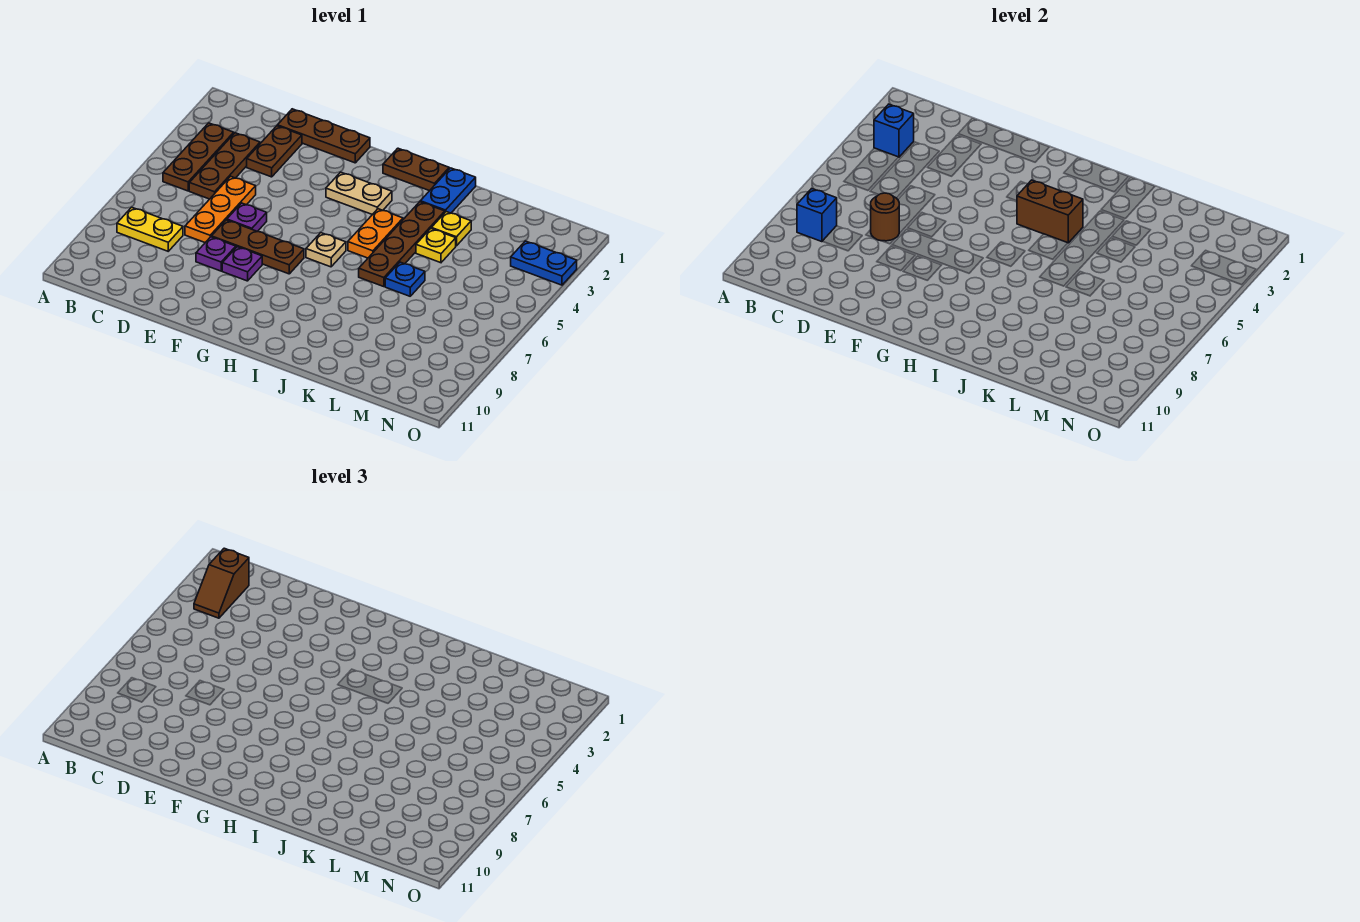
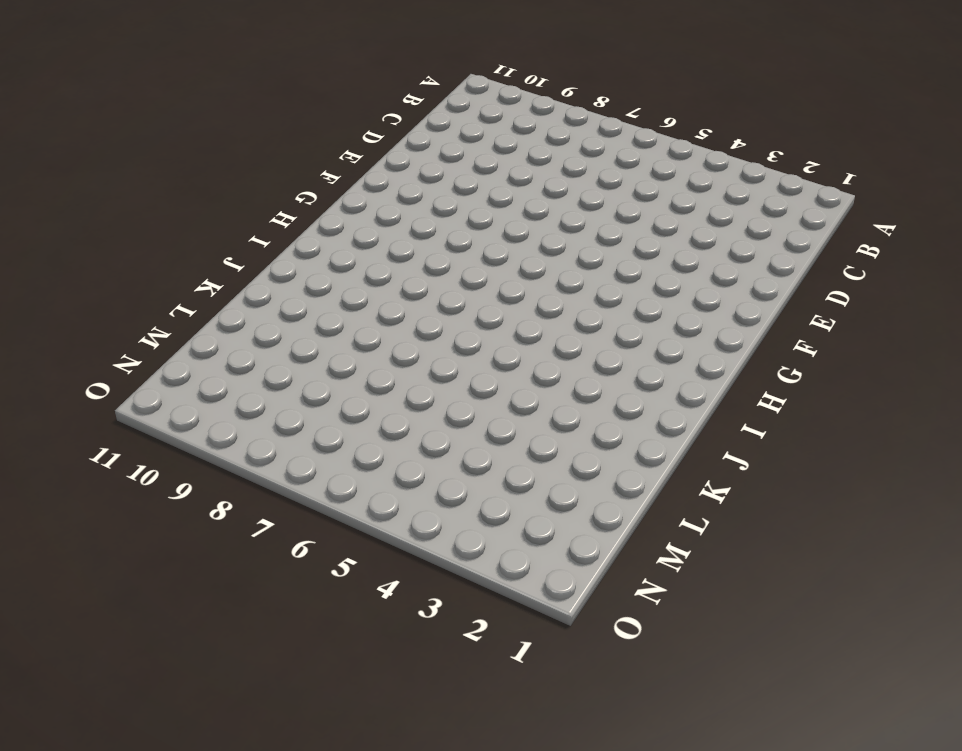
none -> brown 1x3 plate [163,123,234,191]
none -> yellow 1x2 plate [117,207,183,251]
none -> brown 1x3 plate [189,133,260,199]

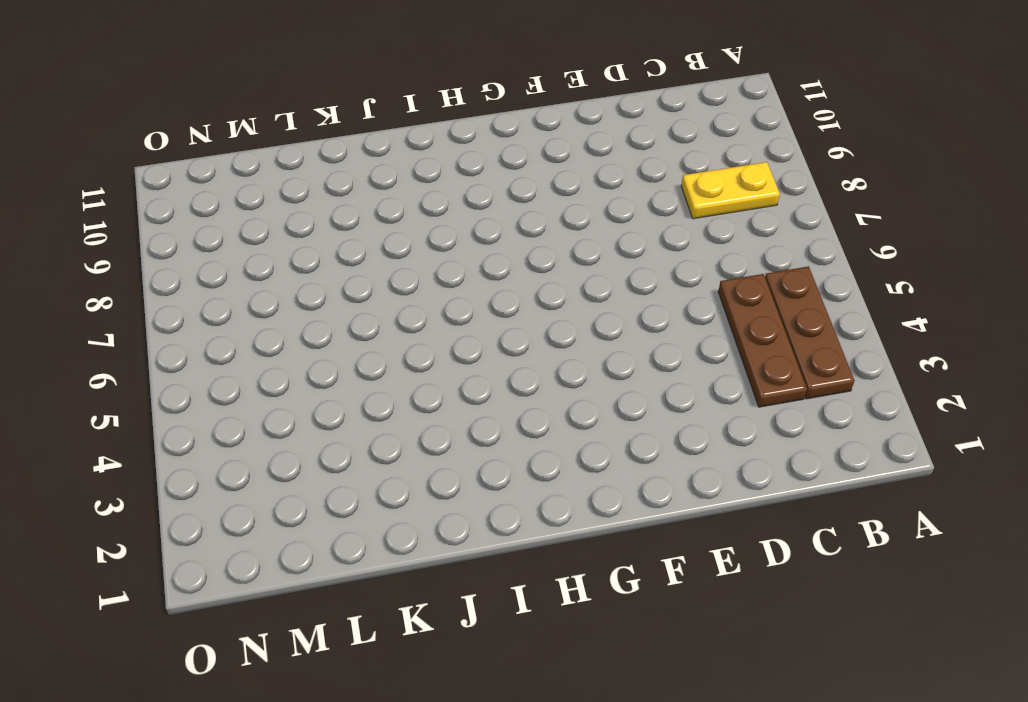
none -> brown 1x3 plate [277,109,370,163]
none -> brown 1x2 plate [247,126,302,177]
none -> orange 1x3 plate [185,176,256,242]

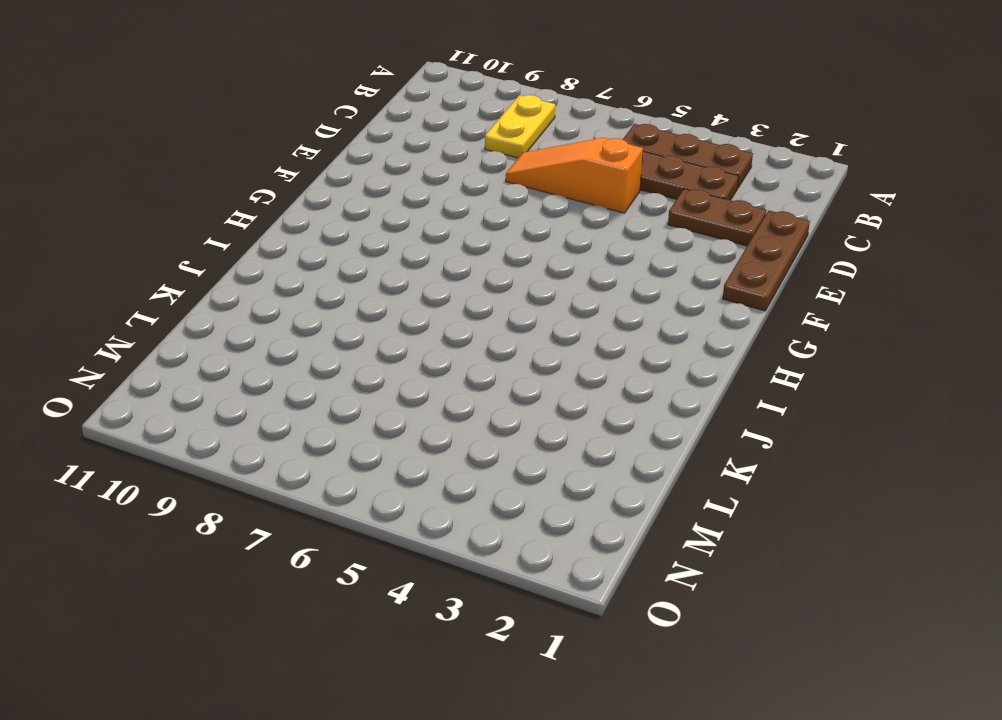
orange 1x3 slope [506,138,643,213] -> orange 1x3 plate [185,176,256,242]
none -> purple 1x1 plate [227,203,267,232]
none -> brown 1x3 plate [211,220,304,274]
none -> purple 1x1 plate [196,237,236,271]

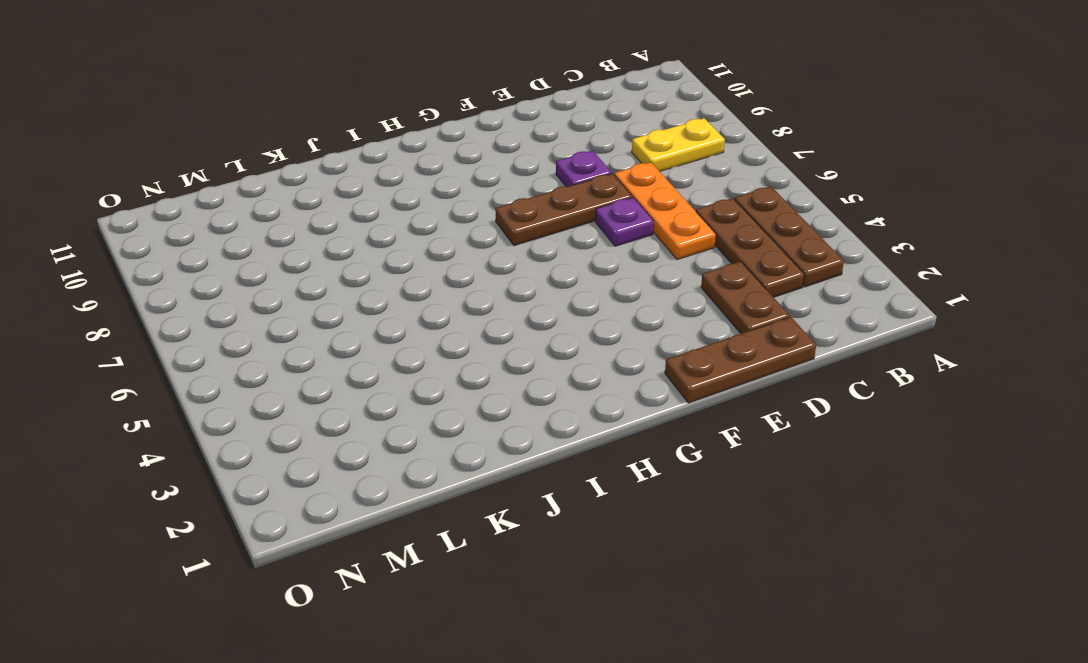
none -> purple 1x1 plate [222,247,262,281]
none -> tan 1x2 plate [326,172,392,215]
none -> brown 1x2 plate [383,148,449,191]

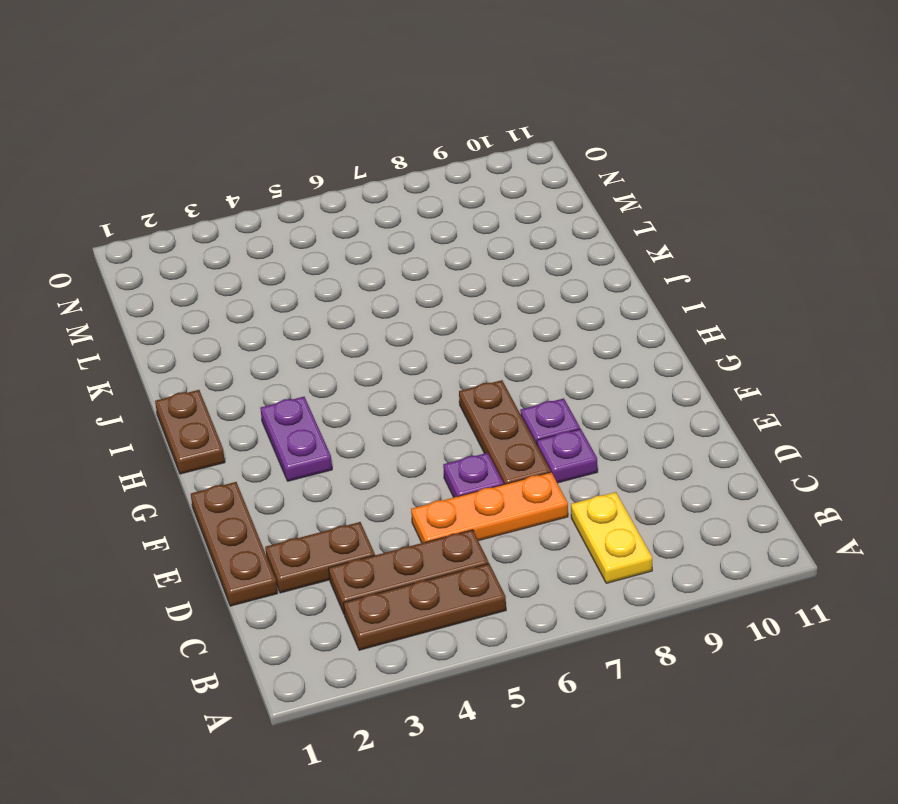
purple 1x2 plate [260,397,332,481] -> tan 1x2 plate [326,172,392,215]
none -> tan 1x1 plate [306,233,346,267]
none -> orange 1x2 plate [348,209,403,258]
none -> blue 1x2 plate [420,168,476,213]

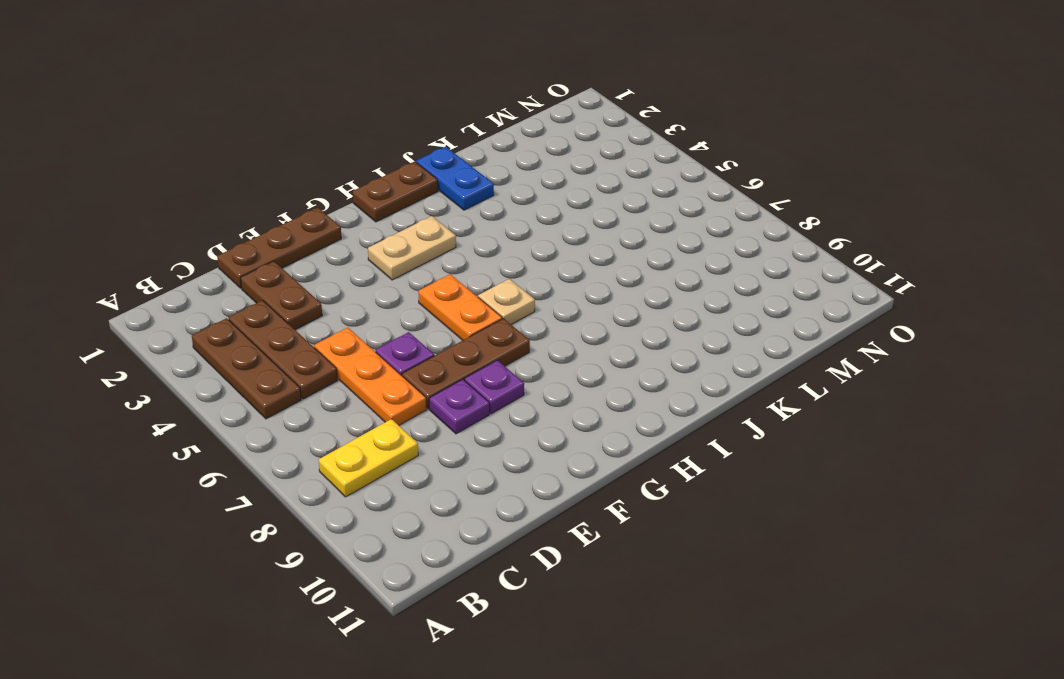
orange 1x2 plate [418,274,502,340] -> orange 1x2 plate moved to [348,209,403,258]
none -> brown 1x4 plate [359,202,445,287]
none -> yellow 1x1 plate [431,212,471,246]
none -> yellow 1x1 plate [416,229,456,263]

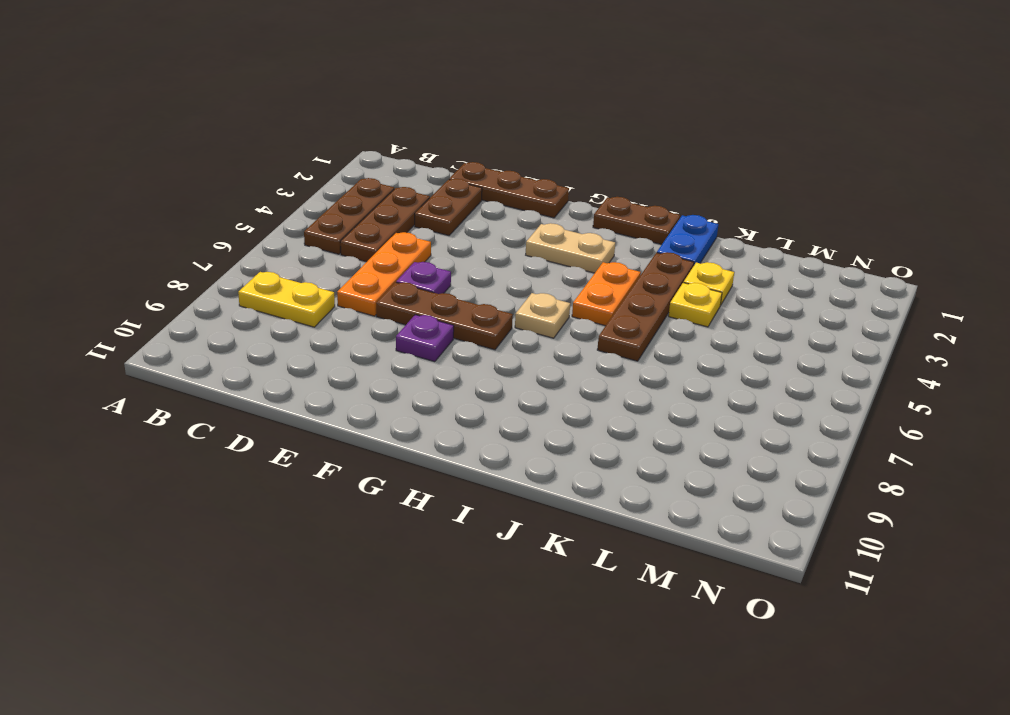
none -> purple 1x1 plate [196,237,236,271]
none -> blue 1x1 plate [385,262,425,296]
none -> blue 1x2 plate [511,241,577,285]

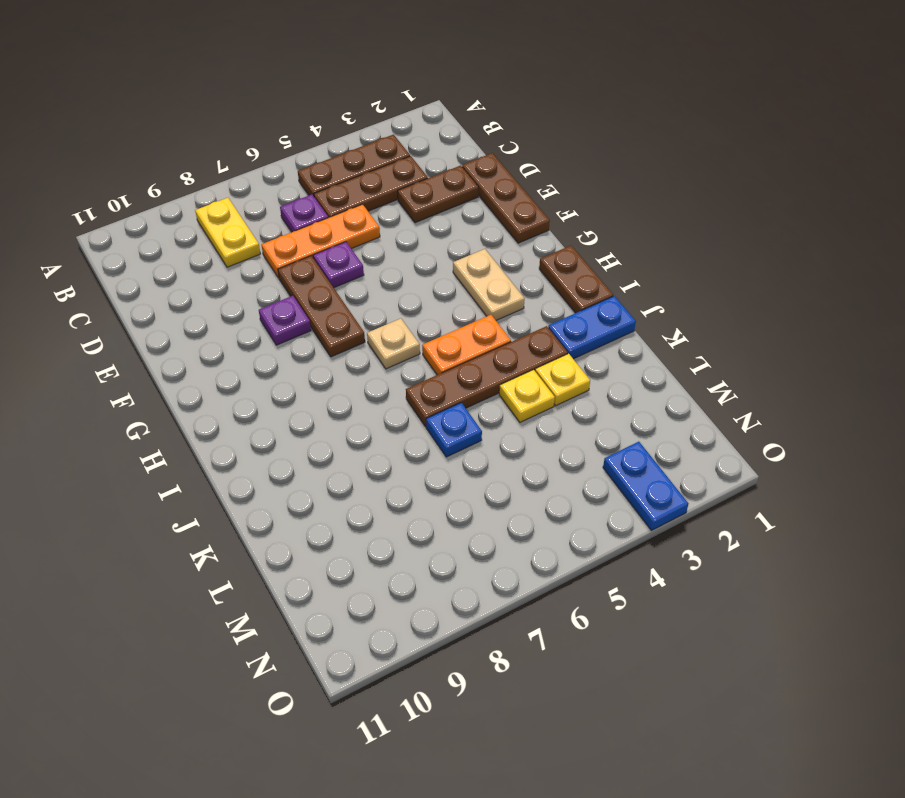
purple 1x1 plate [280,195,328,232] -> purple 1x1 plate moved to [196,237,236,271]
none -> blue 1x1 brick [874,104,914,157]
none -> blue 1x1 brick [797,189,837,242]
none -> brown 1x1 round brick [871,193,899,241]

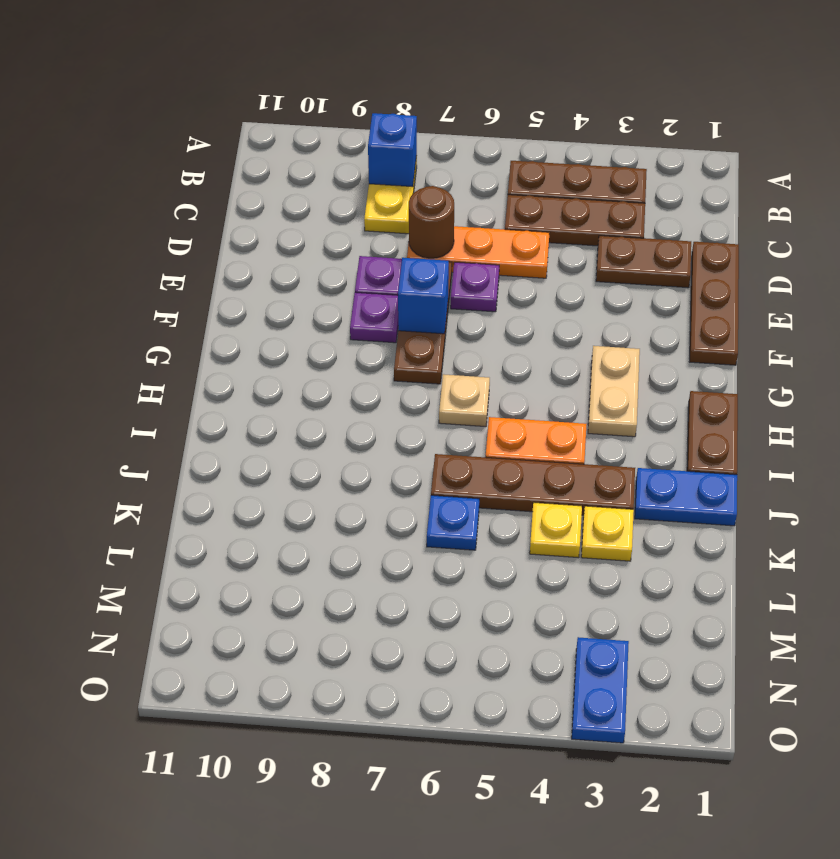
blue 1x1 brick [398,258,449,334] -> blue 1x1 brick moved to [874,104,914,157]
none -> brown 1x2 brick [1017,180,1083,243]
none -> brown 1x2 slope [194,548,249,618]

